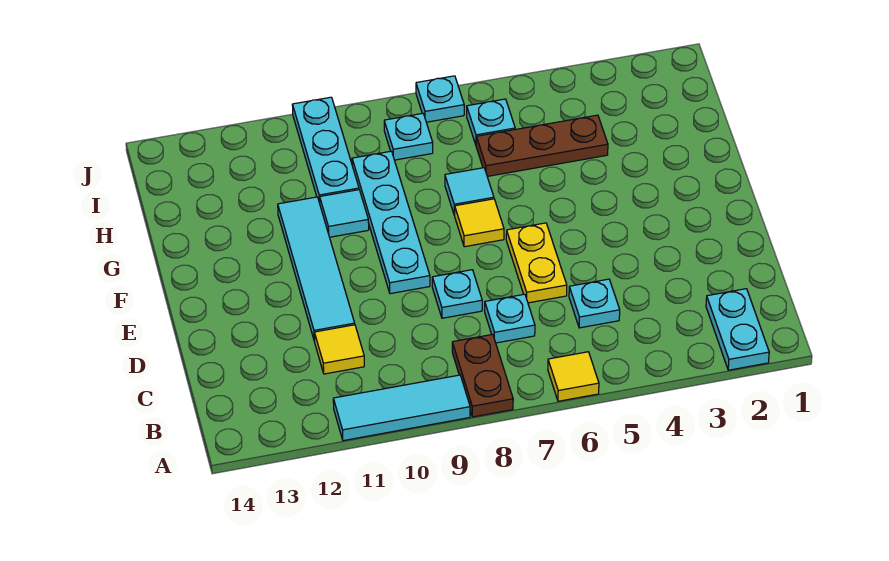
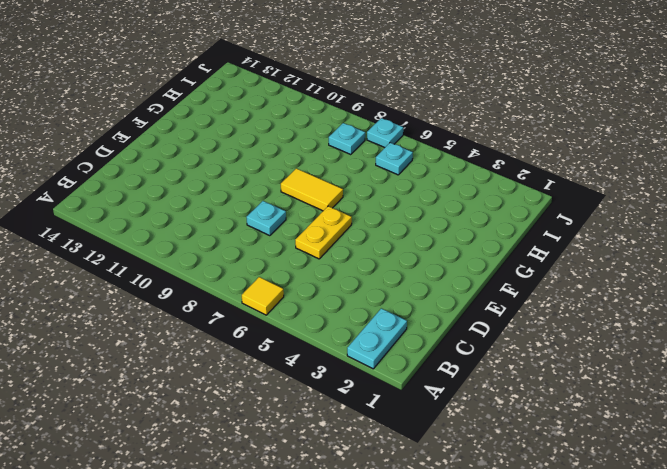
yellow 1x2 tile [281,168,343,211] -> yellow 1x1 tile [455,199,504,247]
none -> brown 1x2 plate [452,334,513,417]
none -> cyan 1x3 tile [333,375,470,441]
none -> cyan 1x1 plate [569,279,620,328]

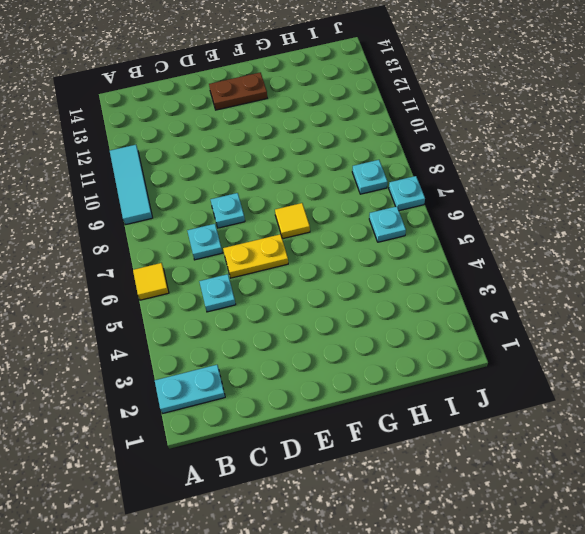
brown 1x2 plate [209,72,267,110] -> brown 1x2 plate moved to [452,334,513,417]
none -> yellow 1x1 tile [314,325,364,374]
none -> cyan 1x4 tile [278,197,355,341]
none -> cyan 1x4 plate [352,151,430,294]

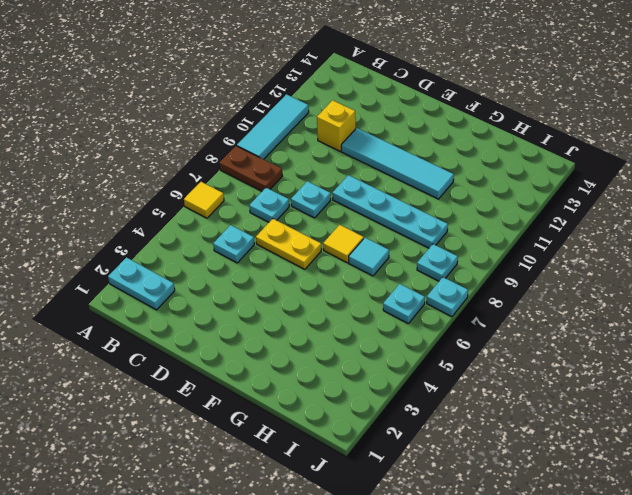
yellow 1x1 brick [317,100,356,151] -> yellow 1x1 tile [314,325,364,374]
none -> cyan 1x1 tile [320,190,369,237]
none -> brown 1x3 plate [476,115,608,176]
none -> cyan 1x3 plate [292,97,359,203]

